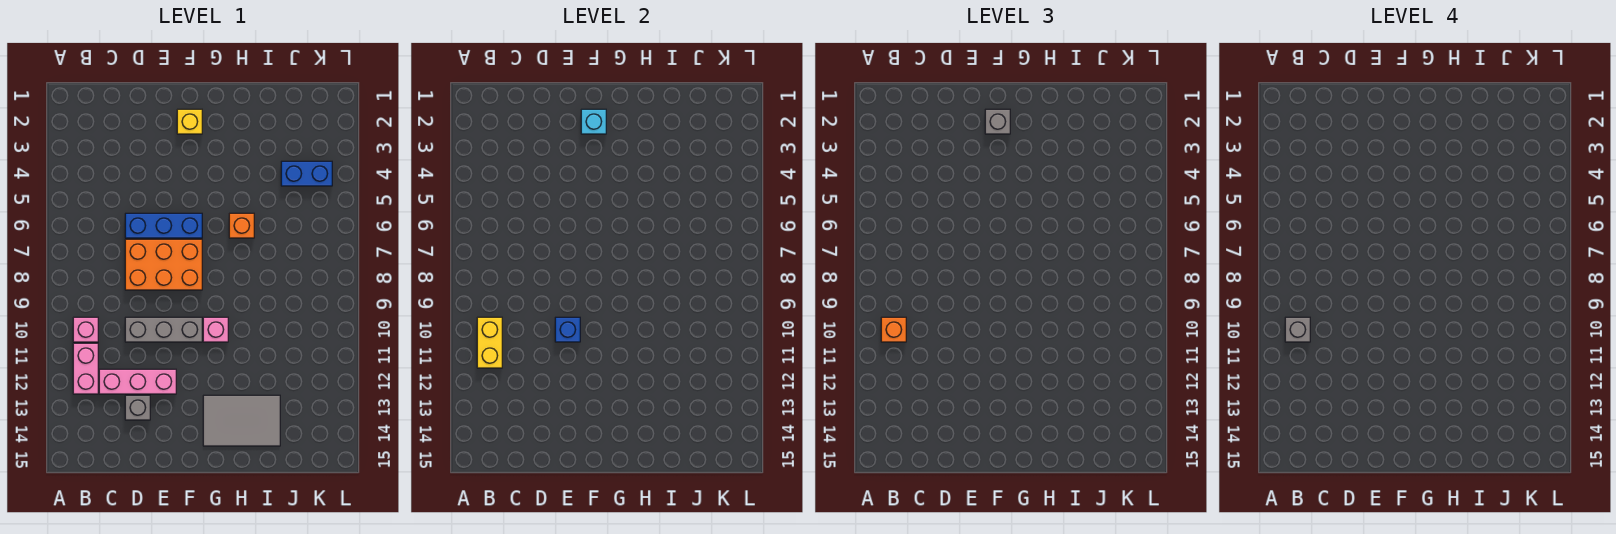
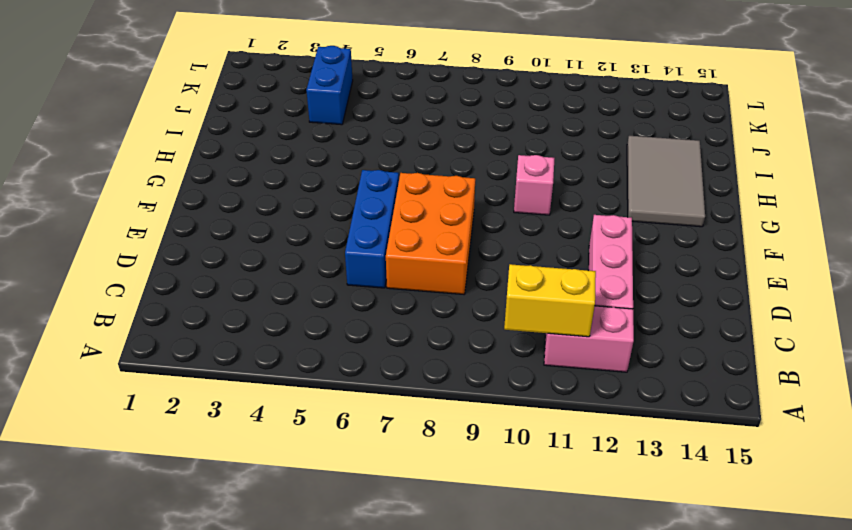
none -> pink 1x1 brick [73,317,98,342]
none -> grey 1x3 brick [125,317,202,342]
none -> grey 1x1 brick [125,395,150,420]

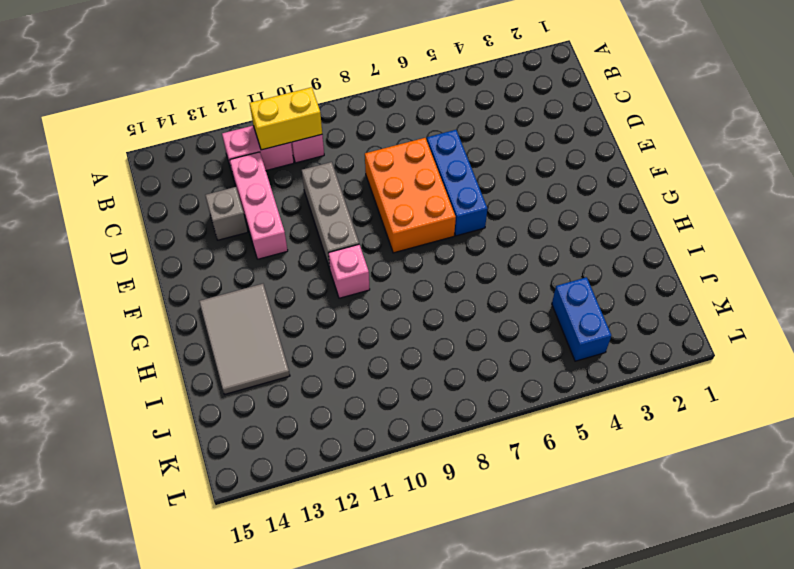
none -> yellow 1x1 brick [177,109,202,134]
none -> orange 1x1 brick [229,213,254,238]
none -> blue 1x1 brick [555,317,580,342]

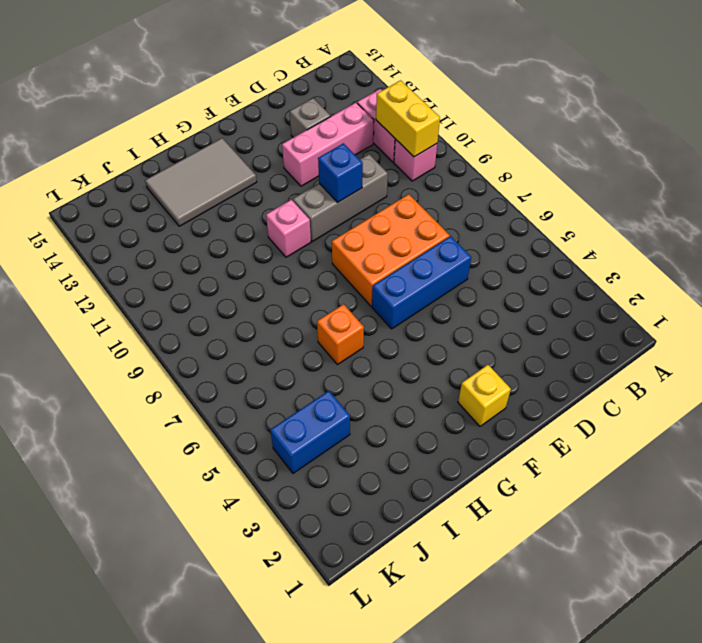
none -> cyan 1x1 brick [581,109,606,134]
none -> orange 1x1 brick [881,317,906,342]
none -> grey 1x1 brick [985,109,1010,134]

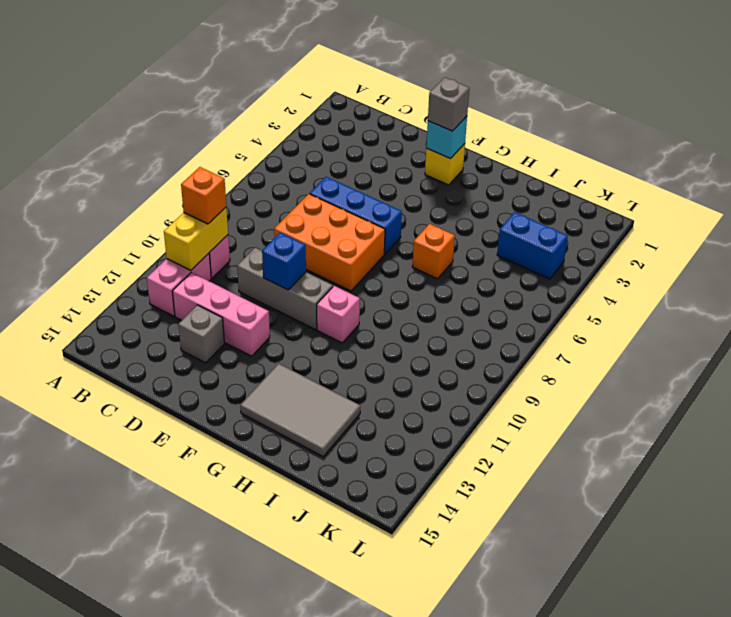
none -> grey 1x1 brick [1285,317,1310,342]

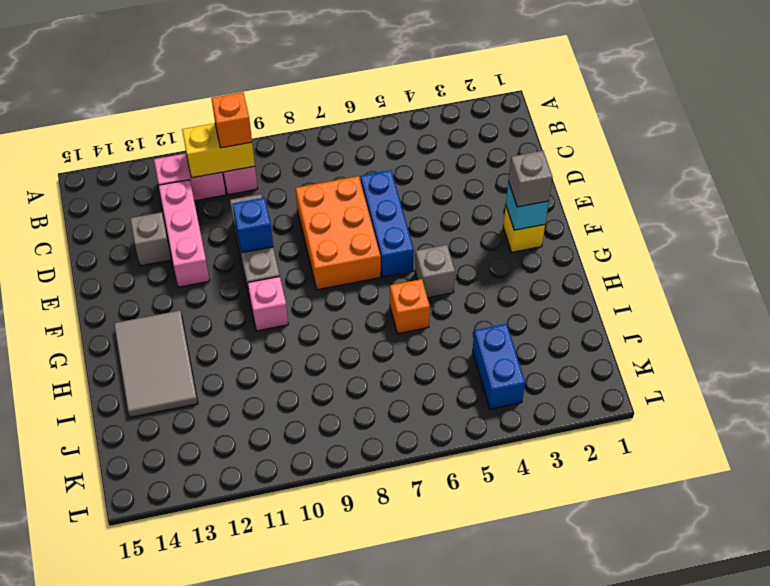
grey 1x1 brick [415,245,455,298] -> grey 1x1 brick moved to [1285,317,1310,342]

